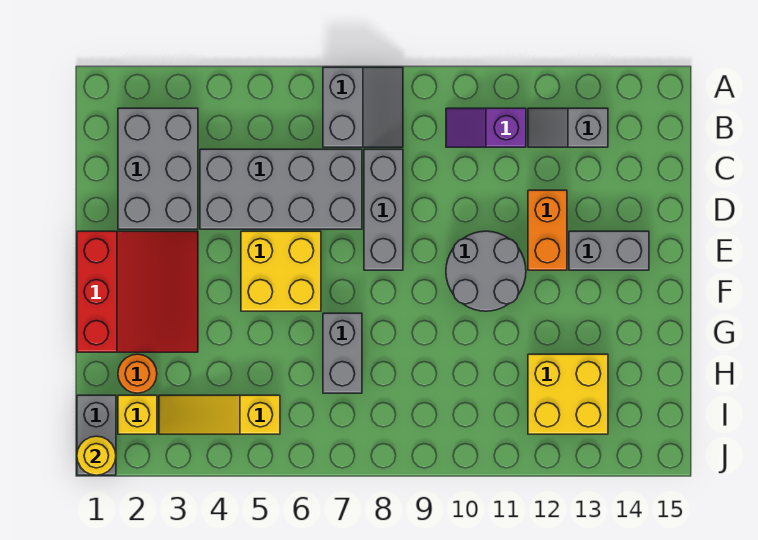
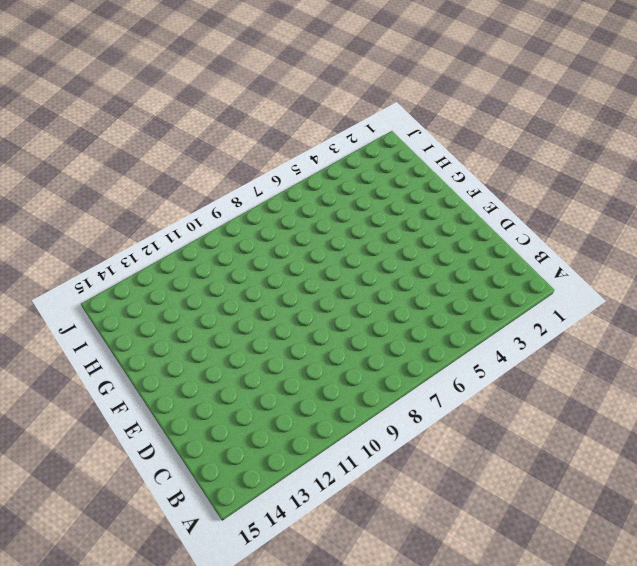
none -> grey 2x2 slope [323,67,403,147]
none -> grey 2x3 brick [118,108,198,229]
none -> purple 1x2 slope [446,108,526,147]

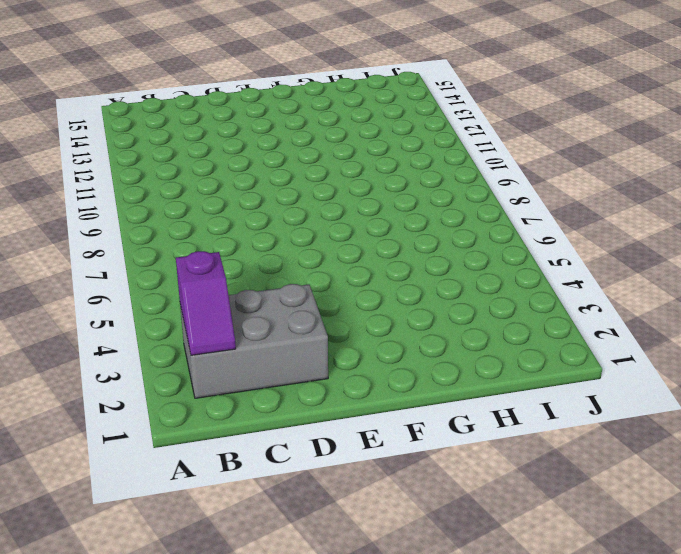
purple 1x2 slope [176,251,236,355] -> purple 1x2 slope moved to [446,108,526,147]
none -> grey 2x2 slope [323,67,403,147]
none -> grey 1x2 slope [528,108,608,147]
none -> grey 2x4 brick [200,149,362,229]

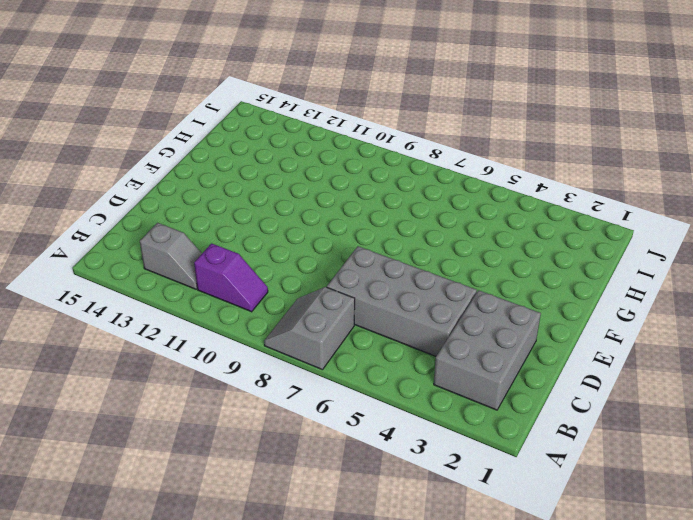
none -> grey 1x3 brick [364,149,403,270]
none -> orange 1x2 brick [528,190,567,270]
none -> red 3x3 slope [77,231,198,352]

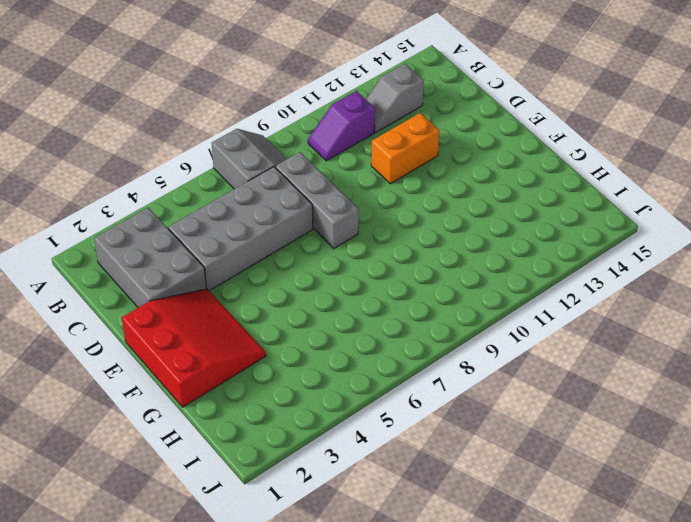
orange 1x2 brick [371,113,439,184] -> orange 1x2 brick turned to [528,190,567,270]
none -> yellow 2x2 brick [241,231,321,311]
none -> grey 2x2 round brick [446,231,526,311]
none -> grey 1x2 brick [569,231,649,270]

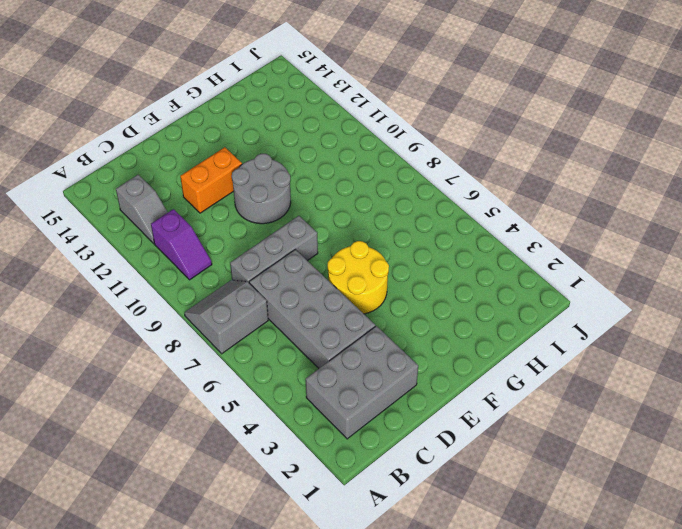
yellow 2x2 round brick [328,241,389,314] -> yellow 2x2 brick [241,231,321,311]
none -> red 3x3 slope [77,231,198,352]
none -> grey 1x2 brick [569,231,649,270]
none -> grey 1x2 brick [323,313,362,393]

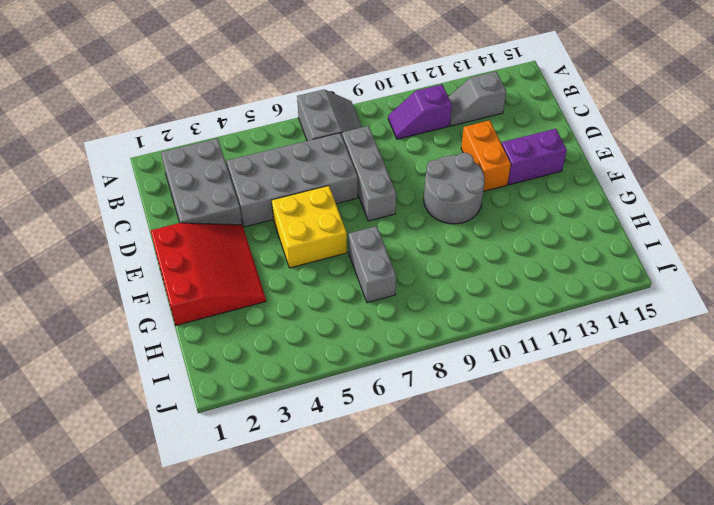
purple 1x2 brick [502,129,567,185] -> grey 1x2 brick [569,231,649,270]
none -> orange 1x1 round brick [118,354,157,393]
none -> yellow 2x2 brick [528,354,608,434]
none -> grey 1x2 brick [77,395,116,475]

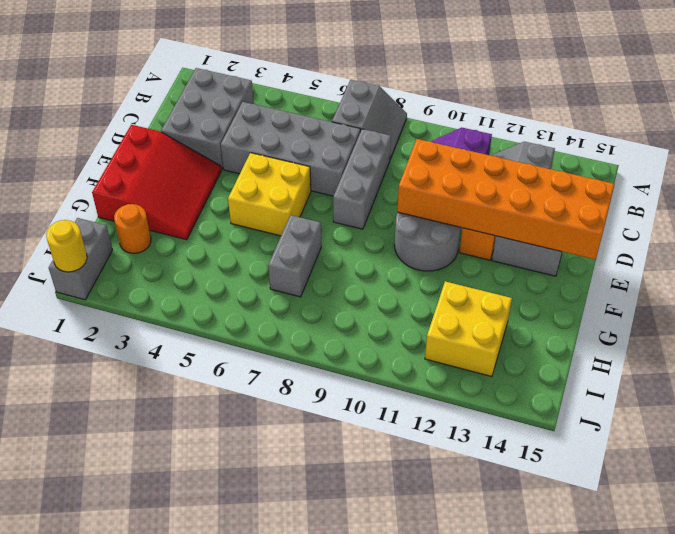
orange 2x6 brick [397,139,615,260] -> none
none -> yellow 1x1 brick [118,395,157,434]
none -> yellow 1x3 slope [159,395,280,434]

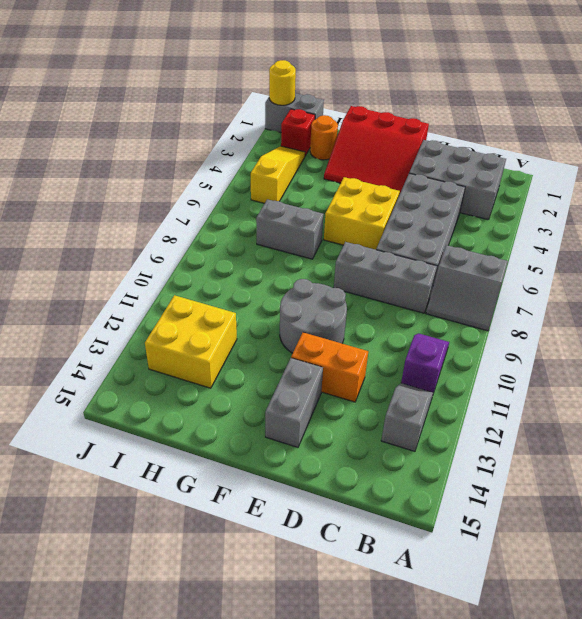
red 1x1 brick [281,109,315,156] -> yellow 1x1 brick [118,395,157,434]

